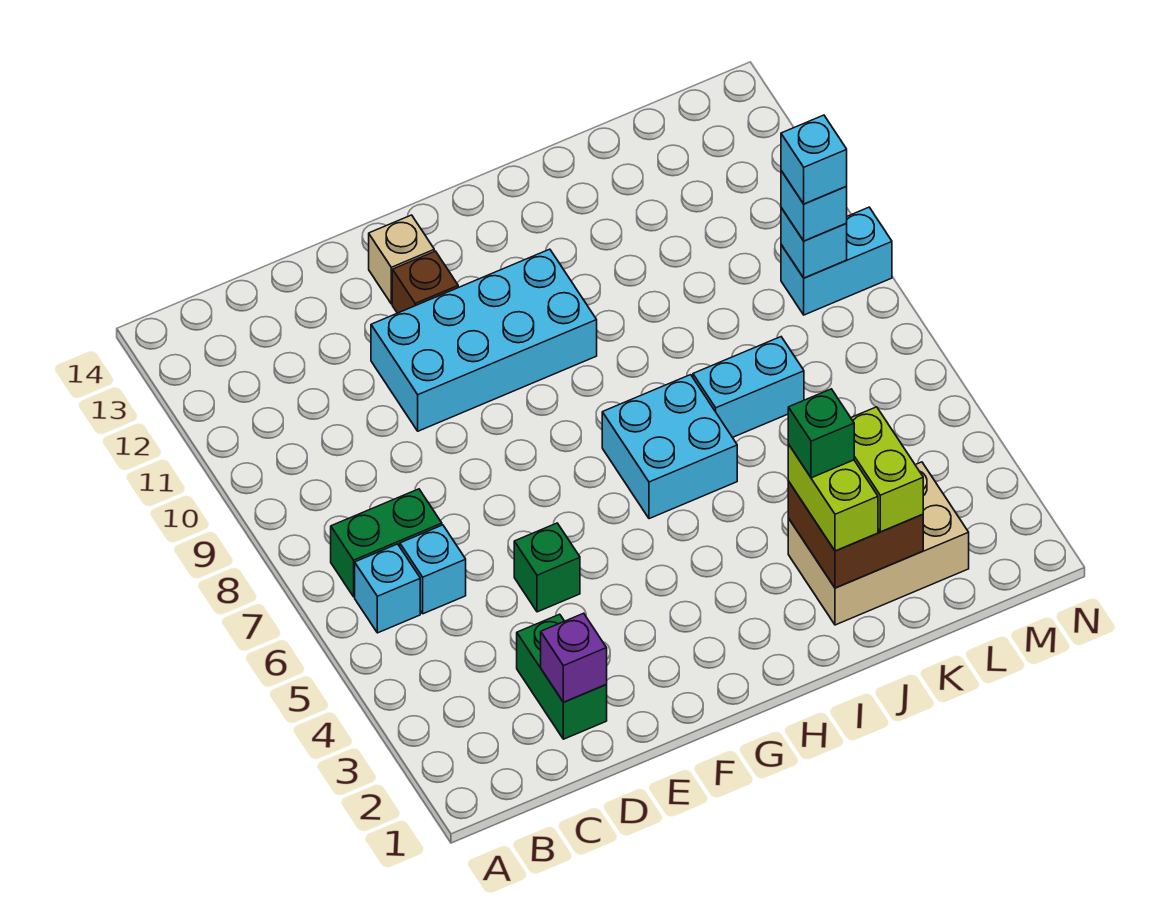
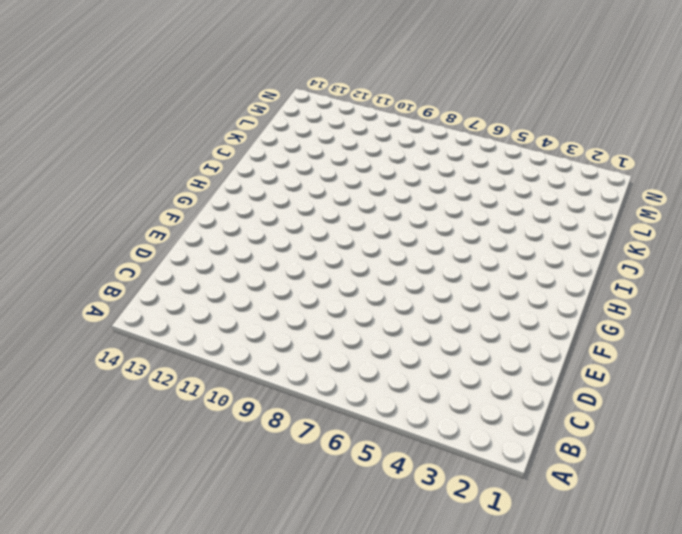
none -> cyan 1x1 brick [355,544,420,633]
none -> green 1x2 brick [331,489,442,597]
none -> cyan 1x1 brick [400,525,466,614]

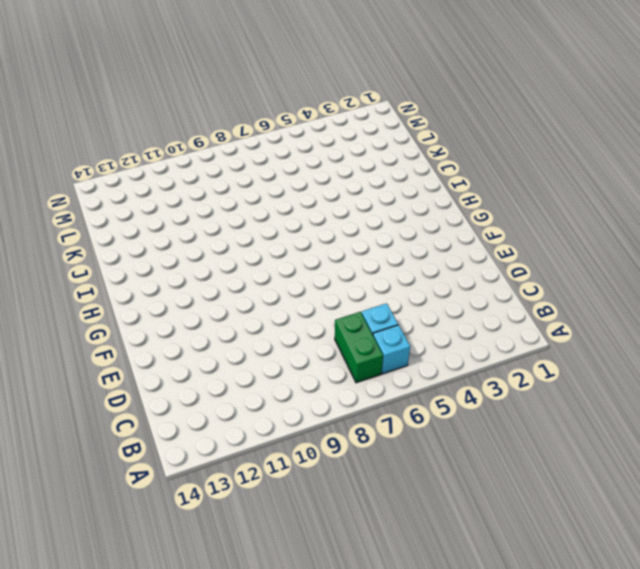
none -> green 1x2 brick [517,614,607,739]
none -> green 1x1 brick [514,523,580,612]
none -> cyan 2x4 brick [371,249,597,431]

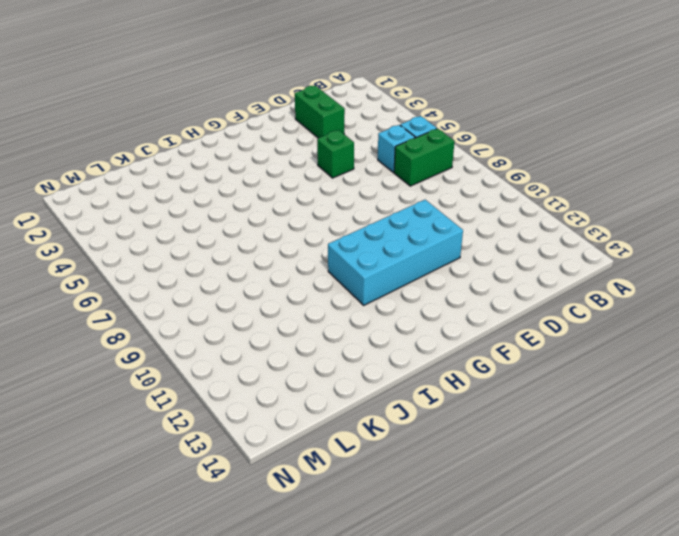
none -> brown 1x1 brick [392,251,458,313]
none -> tan 1x1 brick [369,215,434,304]
none -> cyan 2x2 brick [602,375,737,519]

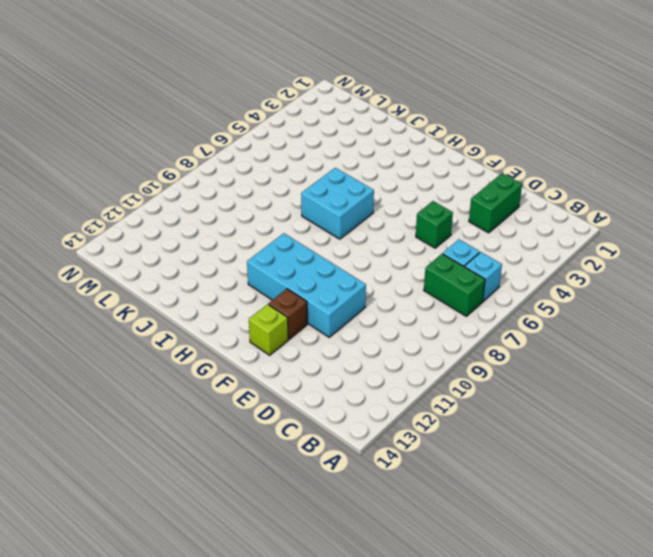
lime 1x1 brick [249,304,288,355] -> tan 1x1 brick [369,215,434,304]
none -> tan 2x3 brick [788,462,969,625]
none -> cyan 1x2 brick [693,337,804,437]
none -> cyan 1x2 brick [781,207,892,315]

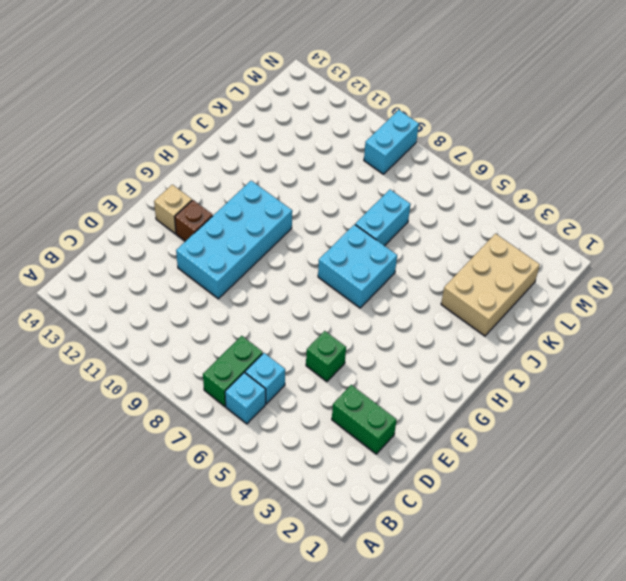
none -> purple 1x1 brick [541,613,607,702]
none -> brown 2x2 brick [788,481,923,588]
none -> cyan 1x1 brick [781,208,847,278]

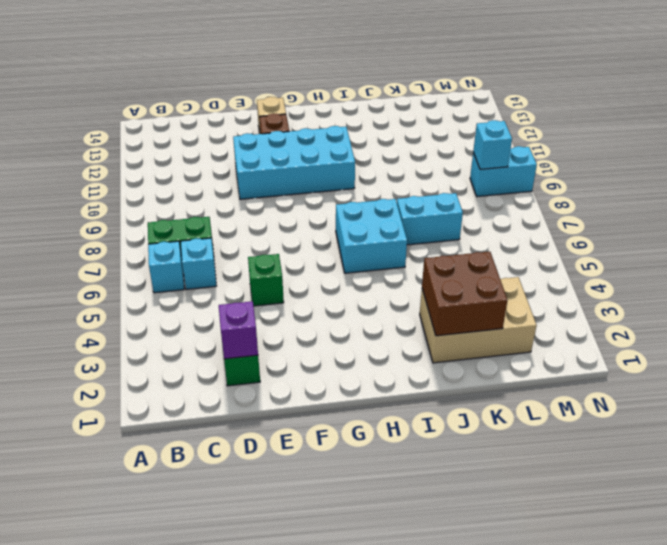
none -> lime 1x2 brick [788,444,878,551]
none -> lime 1x2 brick [851,407,923,532]
none -> cyan 1x1 brick [781,171,847,241]

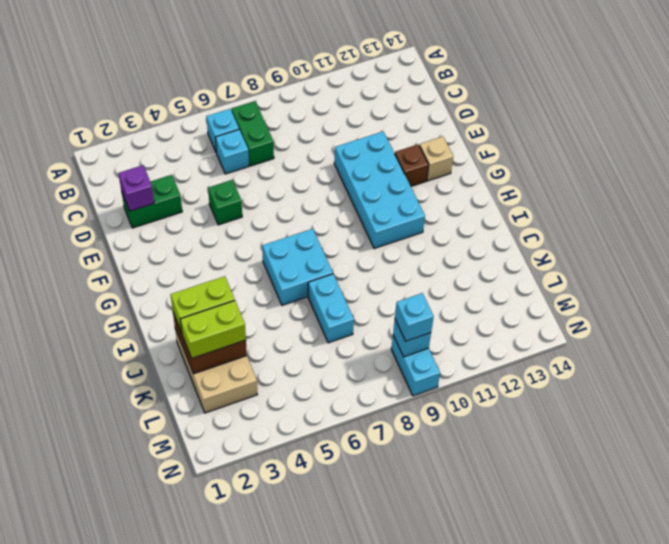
none -> green 1x1 brick [788,389,854,478]
none -> cyan 1x1 brick [781,115,847,204]

